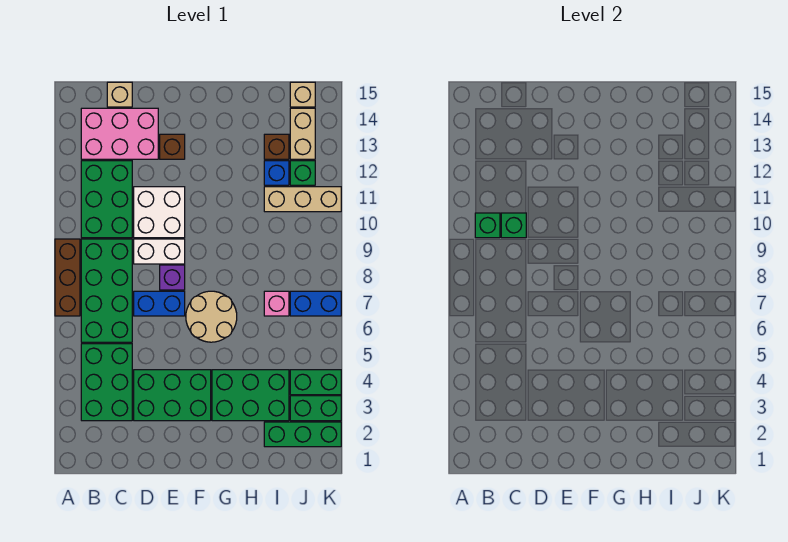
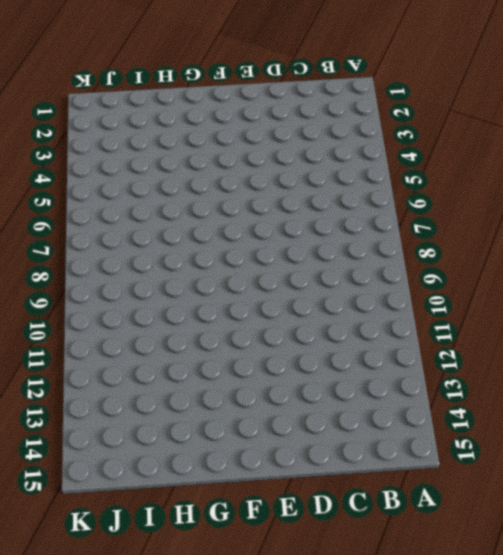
none -> brown 1x3 brick [55,239,80,316]
none -> green 2x3 brick [81,344,132,421]
none -> green 2x4 brick [81,239,132,342]

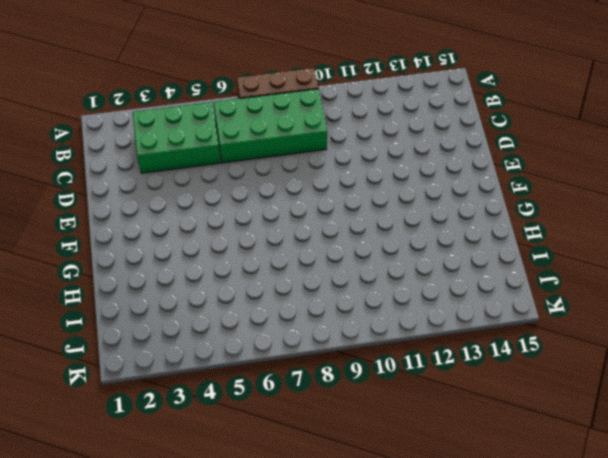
none -> green 2x3 brick [81,161,132,238]
none -> pink 2x3 brick [81,108,158,159]
none -> tan 1x1 brick [107,82,132,107]

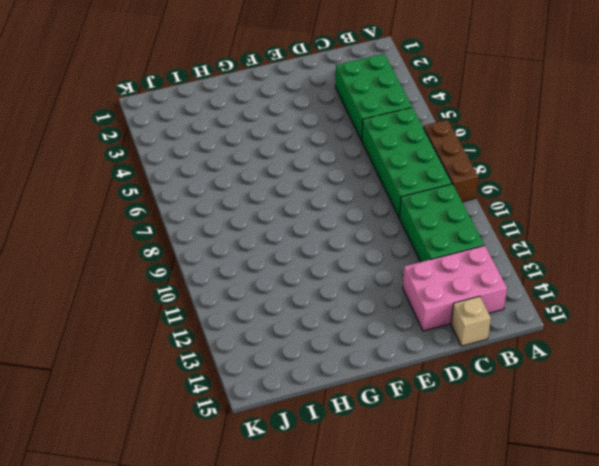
none -> green 2x3 brick [134,370,211,421]
none -> blue 1x2 brick [134,291,185,316]
none -> white 1x2 brick [134,239,185,264]

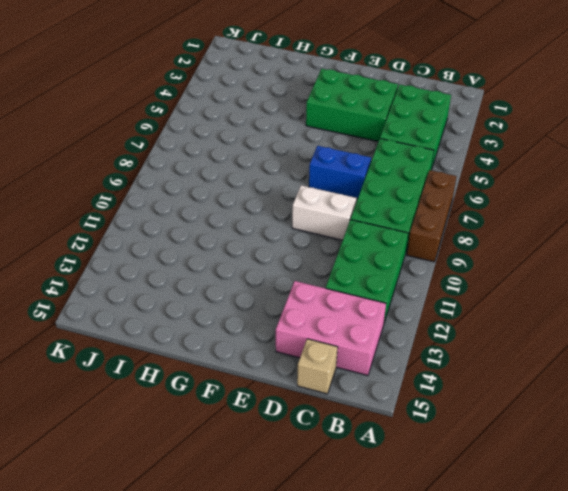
none -> white 2x2 brick [134,187,185,238]
none -> purple 1x1 brick [160,265,185,290]
none -> brown 1x1 brick [160,134,185,159]

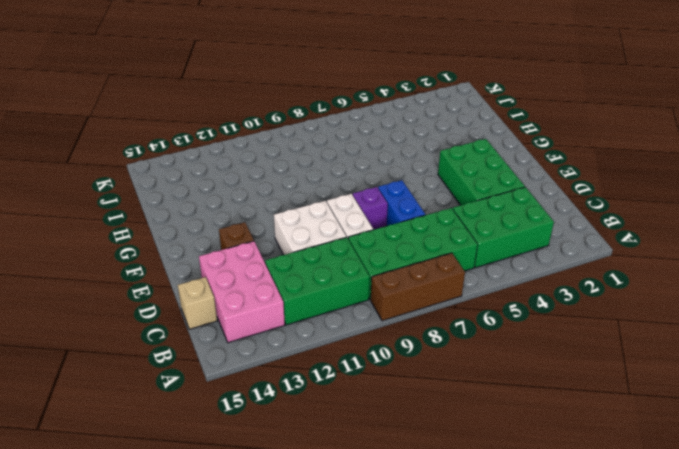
none -> tan 2x2 round brick [186,291,237,342]
none -> green 2x3 brick [212,370,289,421]
none -> green 1x3 brick [264,422,341,447]

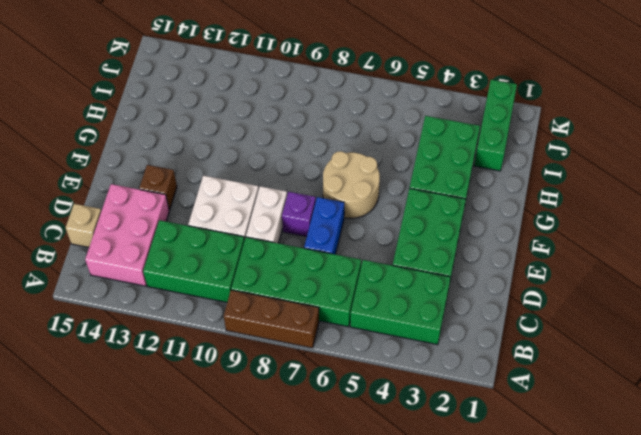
none -> pink 1x1 brick [264,291,289,316]
none -> tan 1x3 brick [264,187,341,212]
none -> blue 1x1 brick [264,161,289,185]

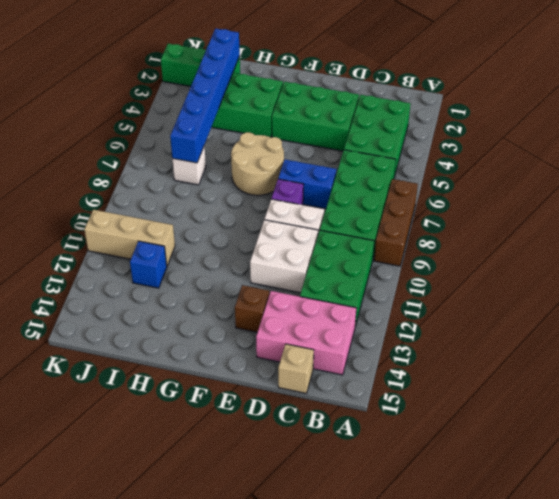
blue 1x6 brick [170,28,240,163] -> none
white 1x1 brick [172,145,206,185] -> pink 1x1 brick [264,291,289,316]
none -> brown 1x1 brick [264,134,289,159]
none -> green 1x2 brick [290,396,341,421]
none -> green 1x2 brick [290,370,341,395]

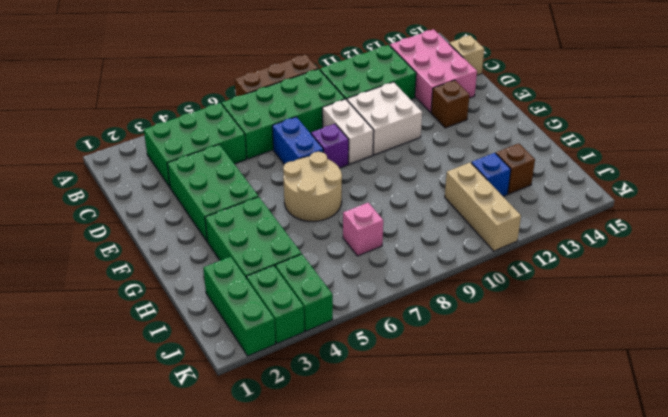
none -> blue 1x2 brick [290,291,341,316]
none -> green 1x1 brick [290,161,315,185]
none -> tan 1x2 brick [290,108,315,159]

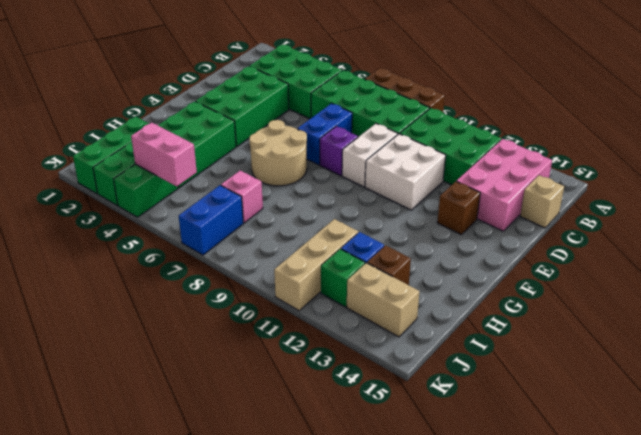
pink 1x2 brick [131,123,197,186] -> none
none -> tan 1x1 brick [290,82,315,107]
none -> green 1x1 brick [475,213,500,238]
none -> green 1x1 brick [501,213,526,238]

